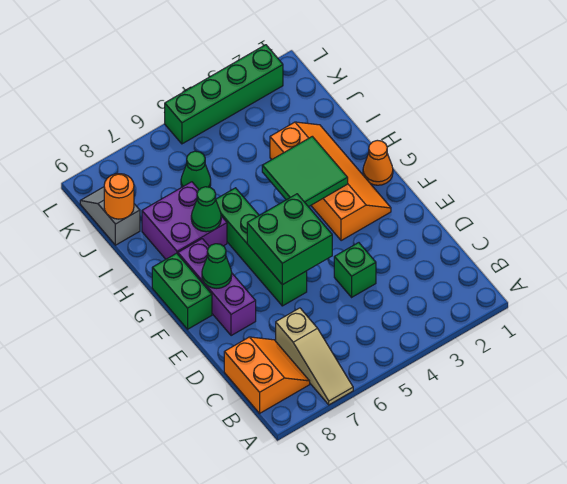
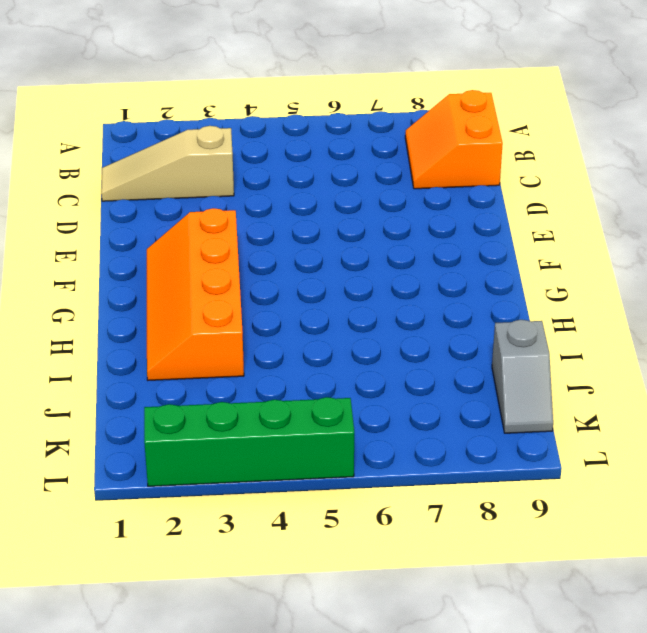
tan 1x3 slope [101,126,234,201] -> tan 1x3 slope turned to [276,308,353,405]
none -> green 1x1 brick [334,243,376,297]
none -> green 1x4 brick [216,188,307,306]
none -> purple 1x3 brick [178,239,256,336]

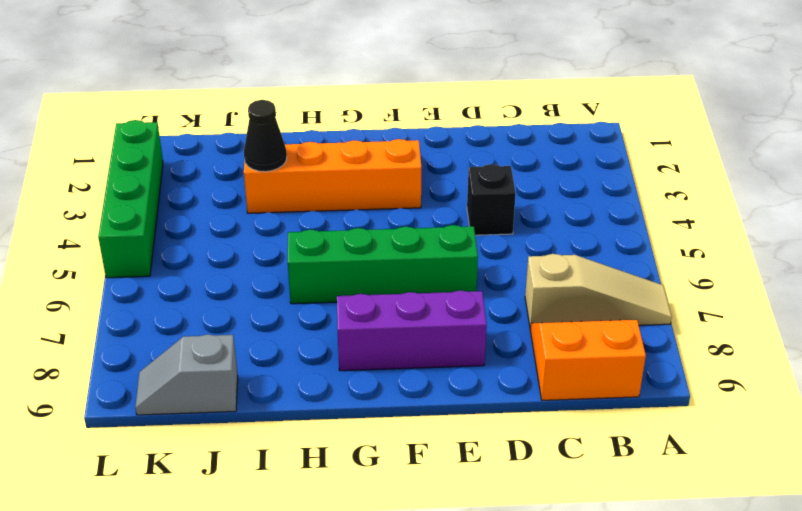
black 1x1 brick [467,164,516,235] -> green 1x1 brick [334,243,376,297]
black 1x1 cone [244,100,287,172] -> none
none -> green 1x2 brick [152,253,212,329]
none -> orange 1x1 cone [363,140,393,185]
none -> purple 2x2 brick [142,182,227,259]

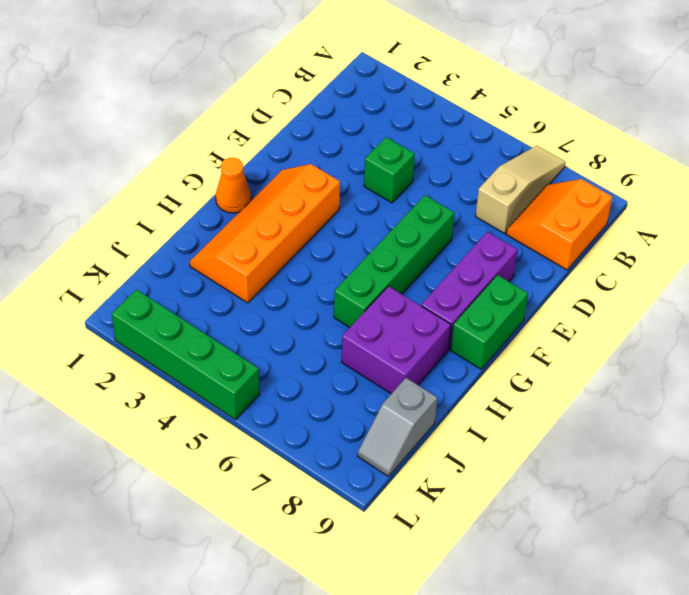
none -> green 1x1 cone [181,151,211,189]
none -> green 2x2 brick [247,194,332,285]
none -> green 1x1 cone [202,244,232,288]

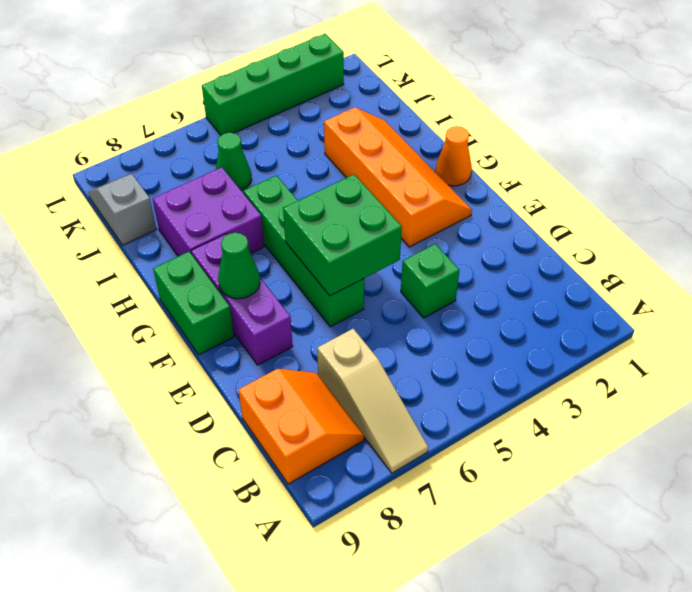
none -> green 2x2 tile [262,136,348,207]
none -> green 1x1 cone [191,187,221,232]
none -> orange 1x1 round brick [104,174,134,219]

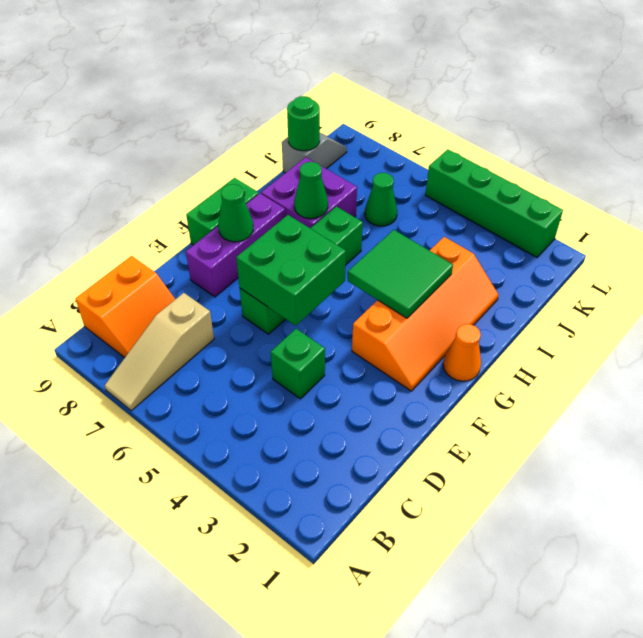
green 1x1 round brick [287,96,320,151] -> orange 1x1 round brick [104,174,134,219]

